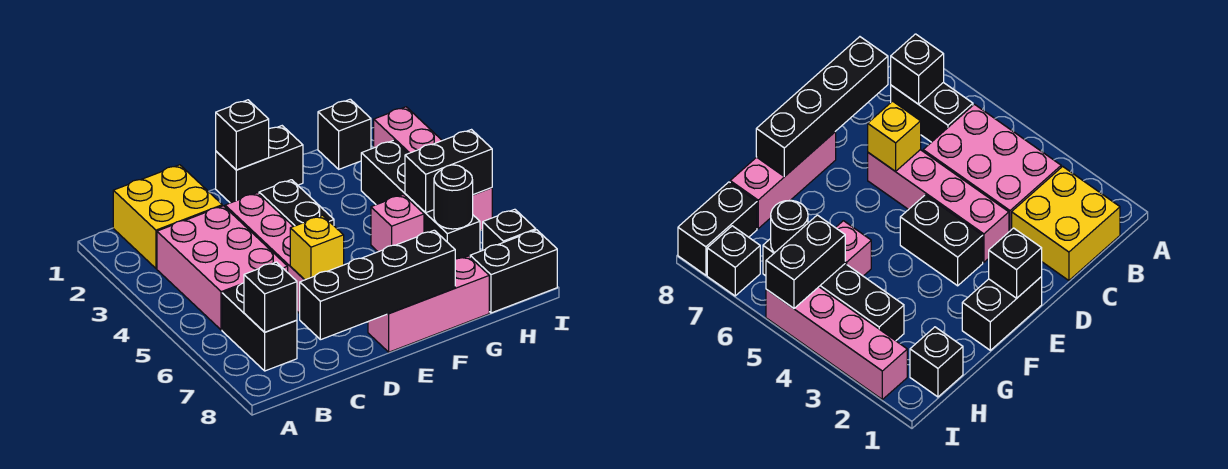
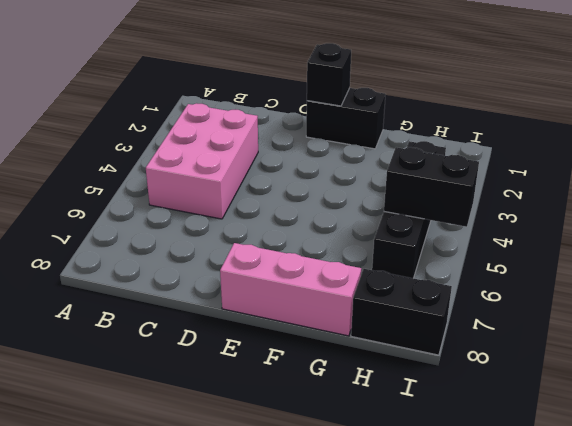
none -> yellow 2x2 brick [113,165,222,268]
none -> black 1x2 brick [222,283,297,371]
none -> pink 1x4 brick [225,193,304,314]

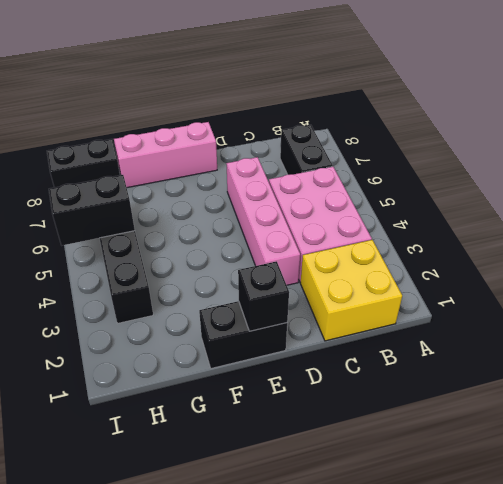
none -> black 1x2 brick [259,180,334,227]
none -> pink 1x1 brick [371,195,424,252]
none -> black 1x1 brick [318,99,371,169]

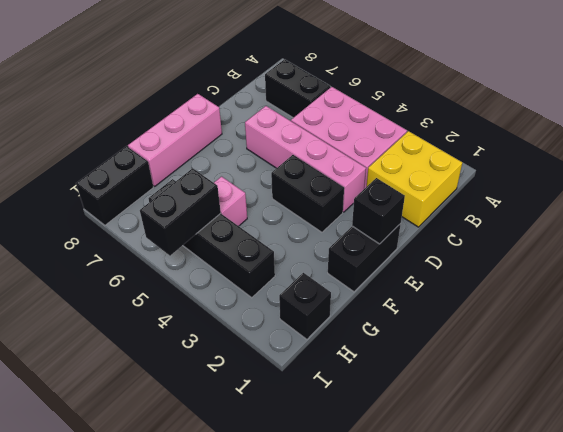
none -> pink 1x4 brick [374,107,492,231]
none -> black 1x1 brick [483,209,536,250]
none -> black 1x1 brick [244,262,297,332]

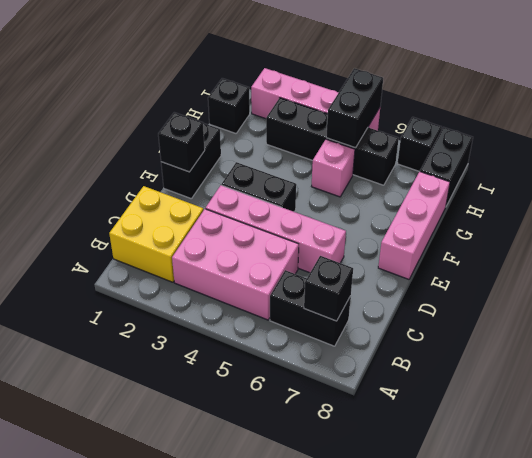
none -> black 1x4 brick [300,230,455,340]
none -> yellow 1x1 brick [290,215,344,280]
none -> black 1x1 round brick [434,165,473,229]

